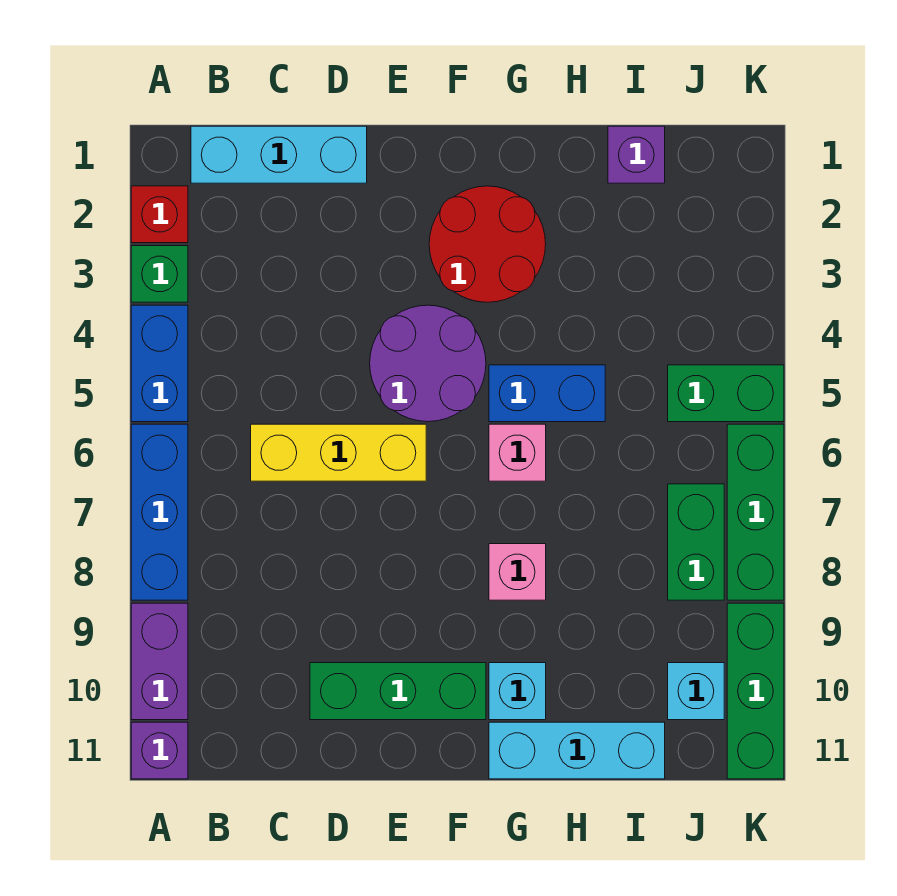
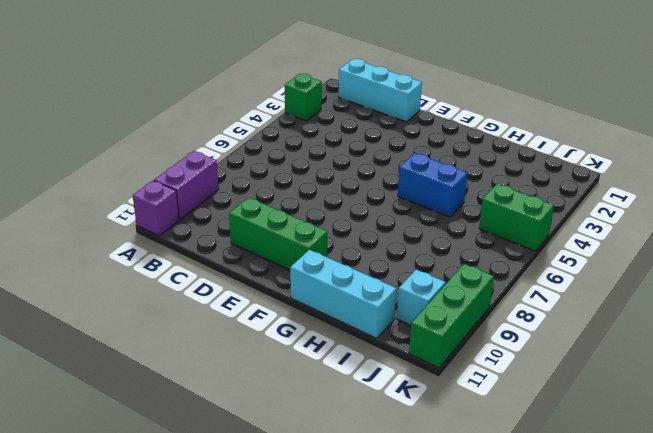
none -> red 1x1 brick [131,186,188,243]
none -> blue 1x2 brick [131,305,188,422]
none -> blue 1x3 brick [131,424,188,600]

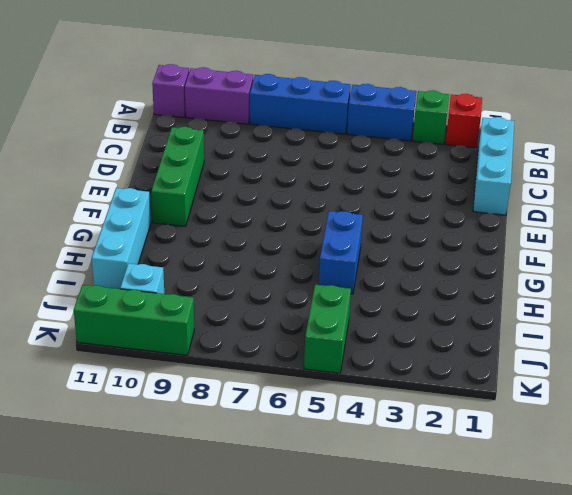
none -> yellow 1x3 brick [251,424,426,481]
none -> purple 2x2 round brick [370,305,486,422]
none -> red 2x2 round brick [429,186,546,302]

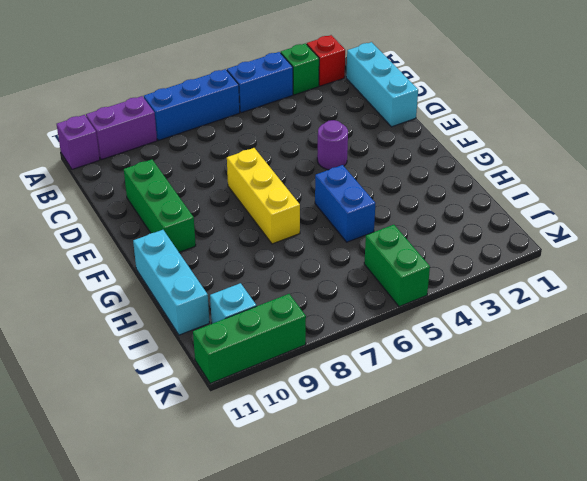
purple 1x1 round brick [317,120,348,170] -> purple 2x2 round brick [370,305,486,422]
yellow 1x3 brick [227,148,300,244] -> yellow 1x3 brick moved to [251,424,426,481]
none -> red 2x2 round brick [429,186,546,302]
none -> pink 1x1 brick [489,424,546,481]
none -> pink 1x1 brick [489,544,546,600]

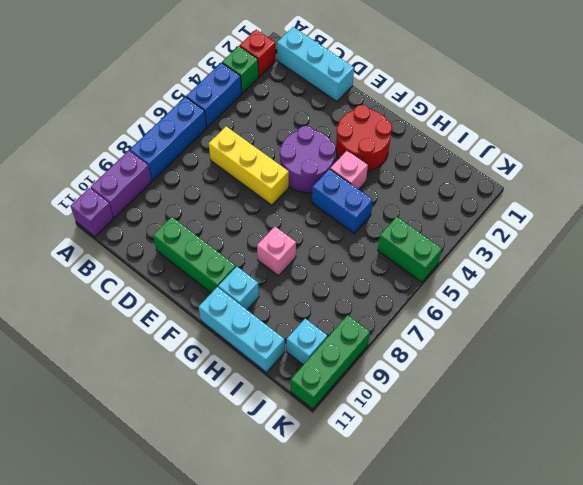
pink 1x1 brick [330,151,368,189] -> pink 1x1 brick moved to [489,424,546,481]
none -> purple 1x1 brick [608,126,665,183]
none -> green 1x2 brick [668,484,724,600]
none -> green 1x3 brick [727,424,784,600]

